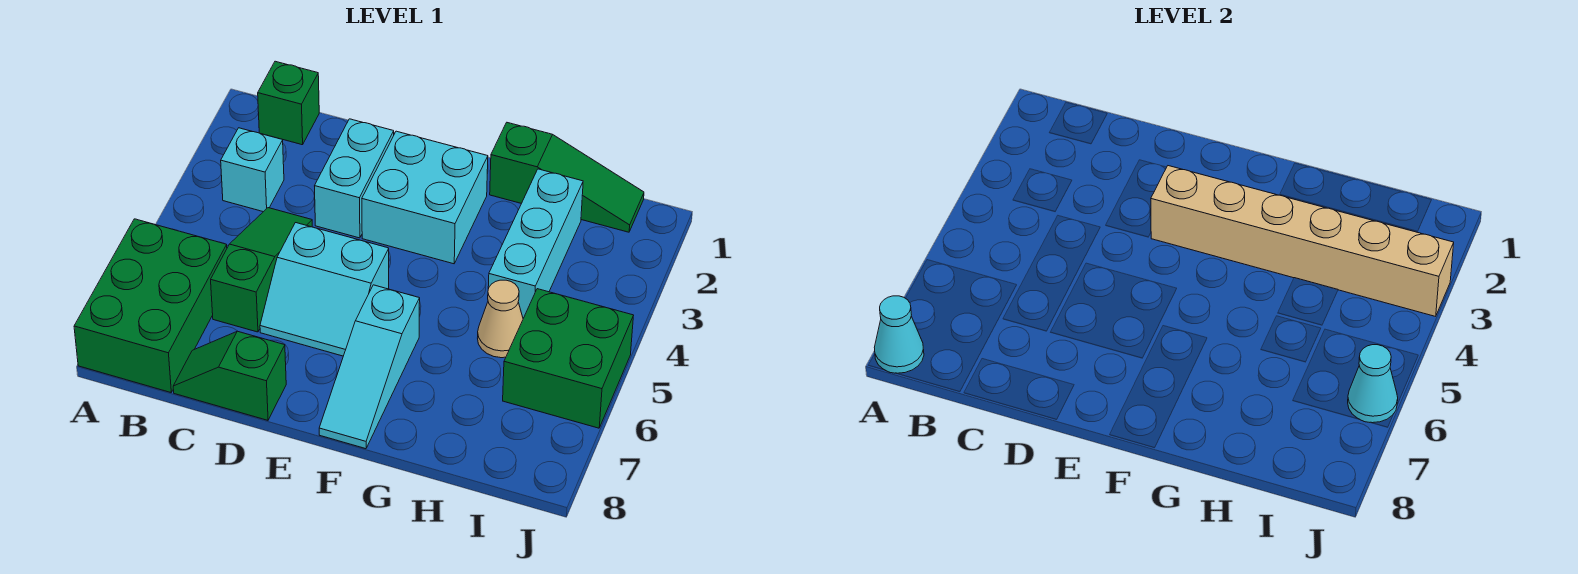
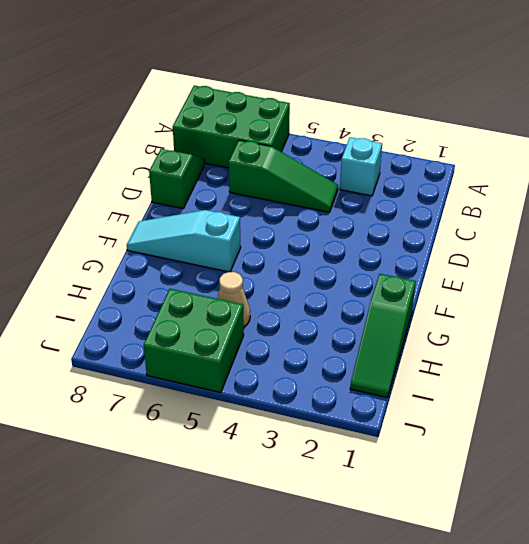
none -> green 1x1 brick [258,61,319,145]
none -> cyan 1x2 brick [315,119,394,238]
none -> cyan 2x2 slope [260,223,389,356]

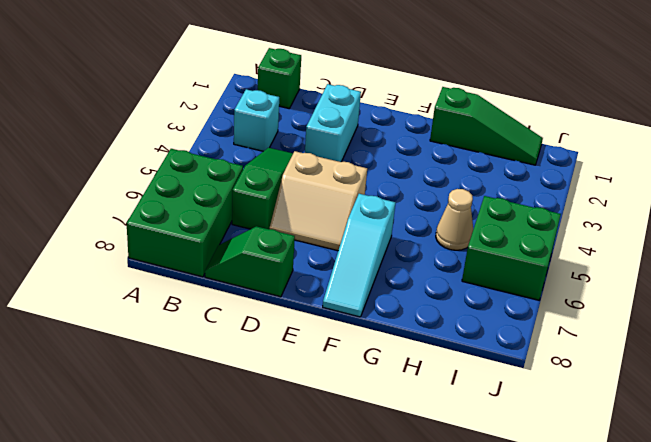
tan 2x2 slope [270,151,367,251] -> cyan 2x2 slope [260,223,389,356]
none -> cyan 2x2 brick [362,131,488,264]
none -> cyan 1x3 brick [488,169,583,318]
none -> cyan 1x1 cone [874,296,924,373]

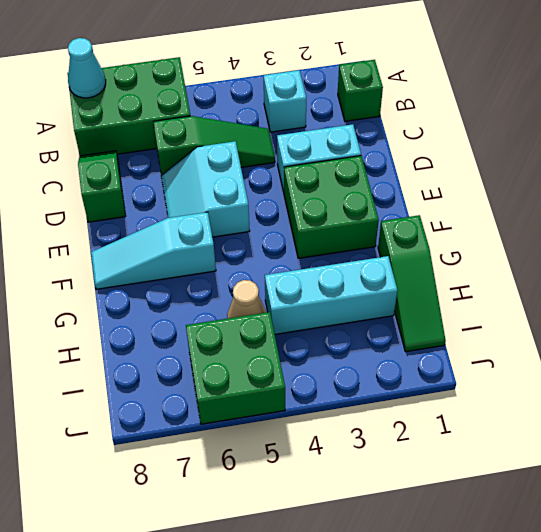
green 2x2 brick [284,156,379,258] -> cyan 2x2 brick [362,131,488,264]
none -> tan 1x6 brick [1151,166,1454,316]
none -> cyan 1x1 cone [1348,345,1398,423]

